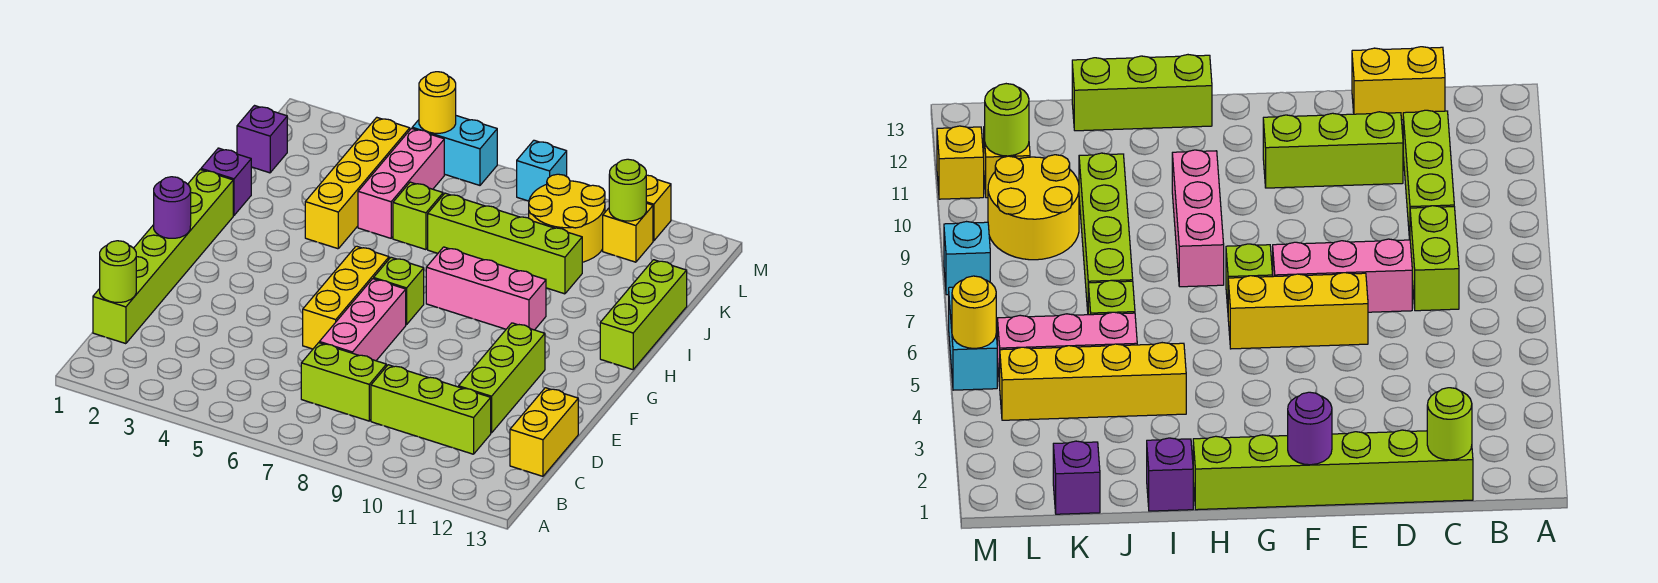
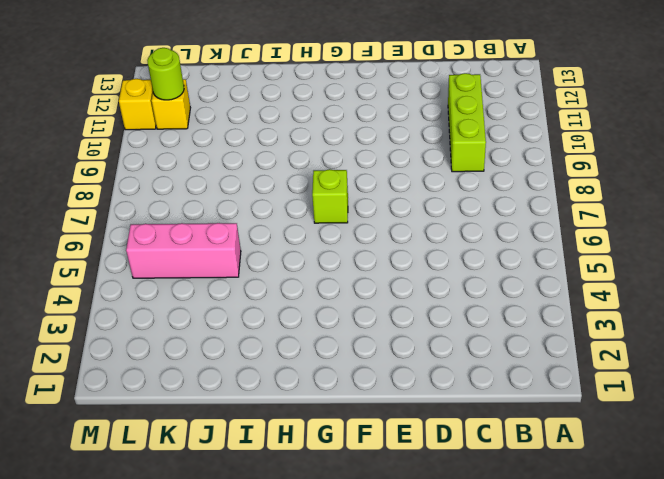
none -> lime 1x6 brick [93,170,233,344]
none -> lime 1x2 brick [301,343,386,421]
none -> yellow 1x2 brick [510,388,578,476]

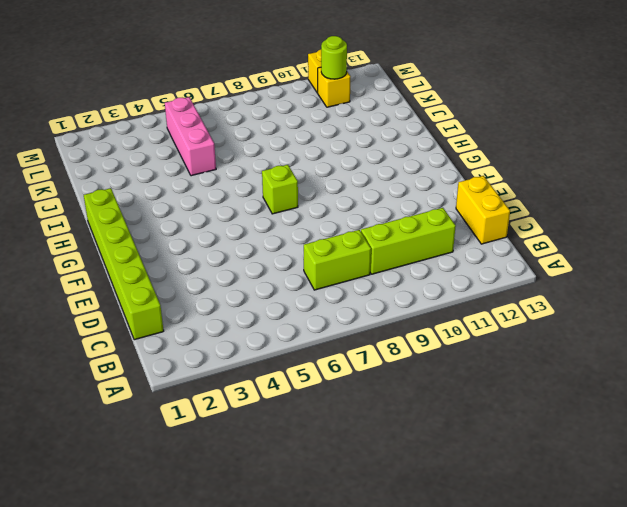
none -> pink 1x3 brick [319,279,406,361]
none -> lime 1x3 brick [459,323,545,433]
none -> yellow 1x3 brick [303,246,389,349]

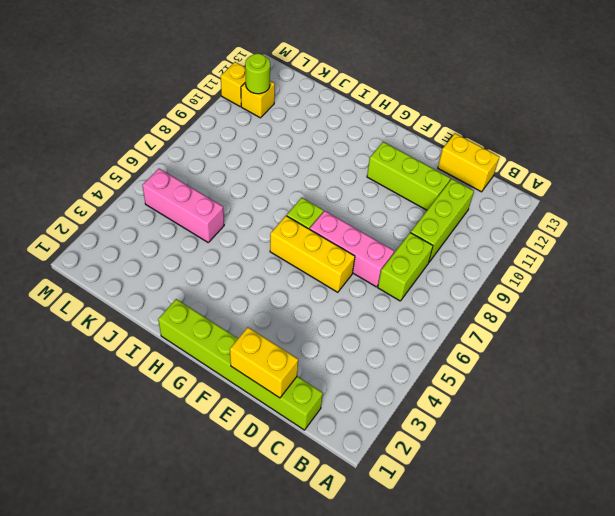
yellow 1x2 brick [230,327,298,398] -> none
none -> pink 1x3 brick [426,247,546,330]
none -> lime 1x3 brick [600,260,687,370]
none -> purple 1x1 brick [201,148,251,215]

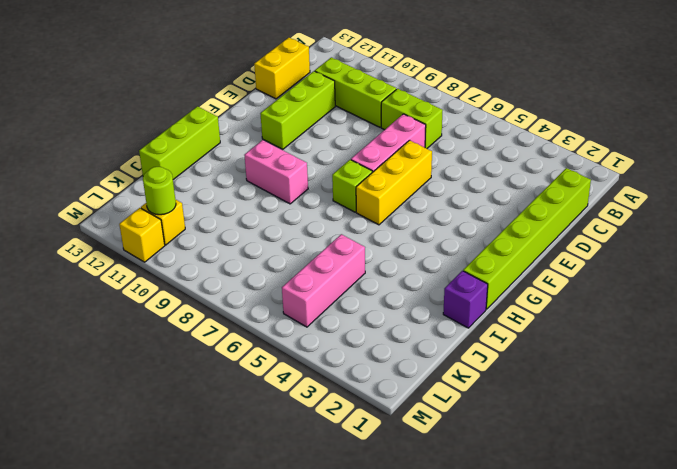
pink 1x2 brick [244,140,308,204] -> pink 1x3 brick [426,247,546,330]
none -> yellow 1x4 brick [305,117,410,249]
none -> lime 1x1 brick [393,182,443,250]
none -> lime 1x4 brick [428,193,582,294]

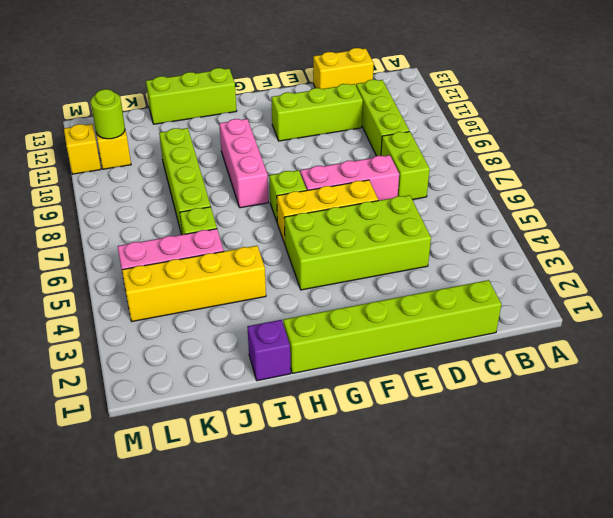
lime 2x4 brick [284,195,431,290] -> none
none -> purple 1x1 brick [237,106,287,173]
none -> yellow 2x2 round brick [529,174,605,262]
none -> cyan 1x2 brick [412,116,497,185]

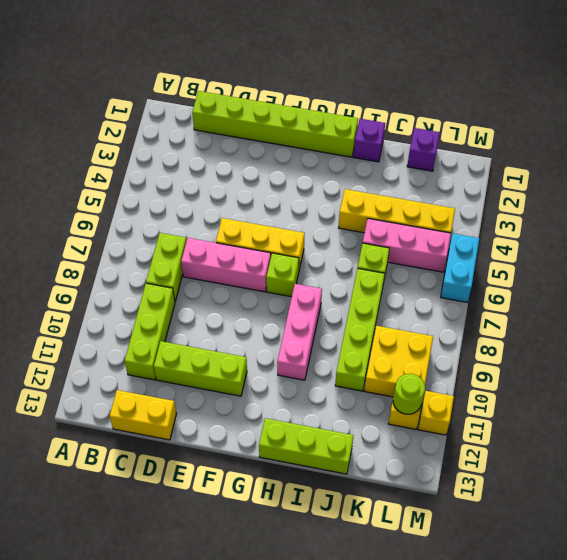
yellow 2x2 brick [364,326,433,397] -> yellow 2x2 round brick [529,174,605,262]
none -> cyan 1x1 brick [517,140,567,201]
none -> lime 1x1 round brick [100,241,136,302]
none -> purple 1x1 round brick [154,177,191,238]

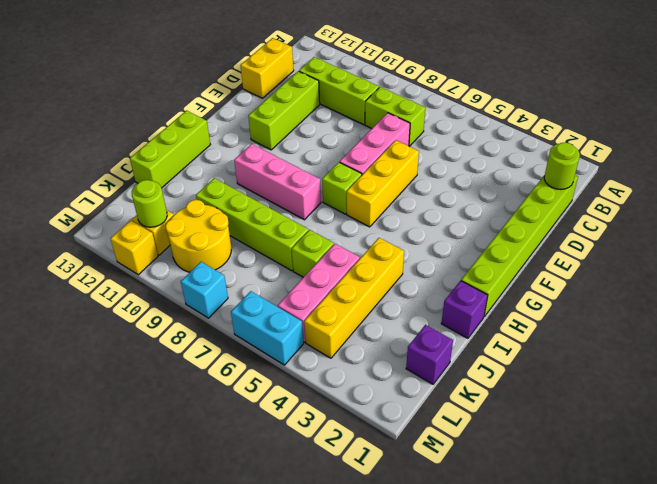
none -> purple 1x1 round brick [154,177,191,238]
none -> yellow 1x1 round brick [419,72,456,133]

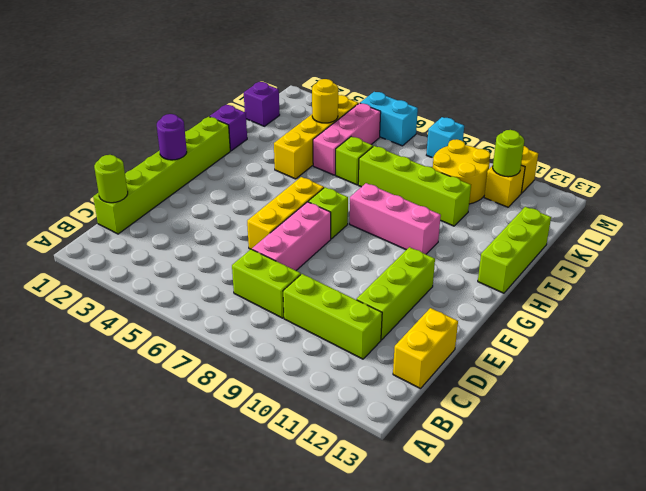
yellow 1x1 round brick [312,79,338,123] -> yellow 1x1 round brick moved to [419,72,456,133]

